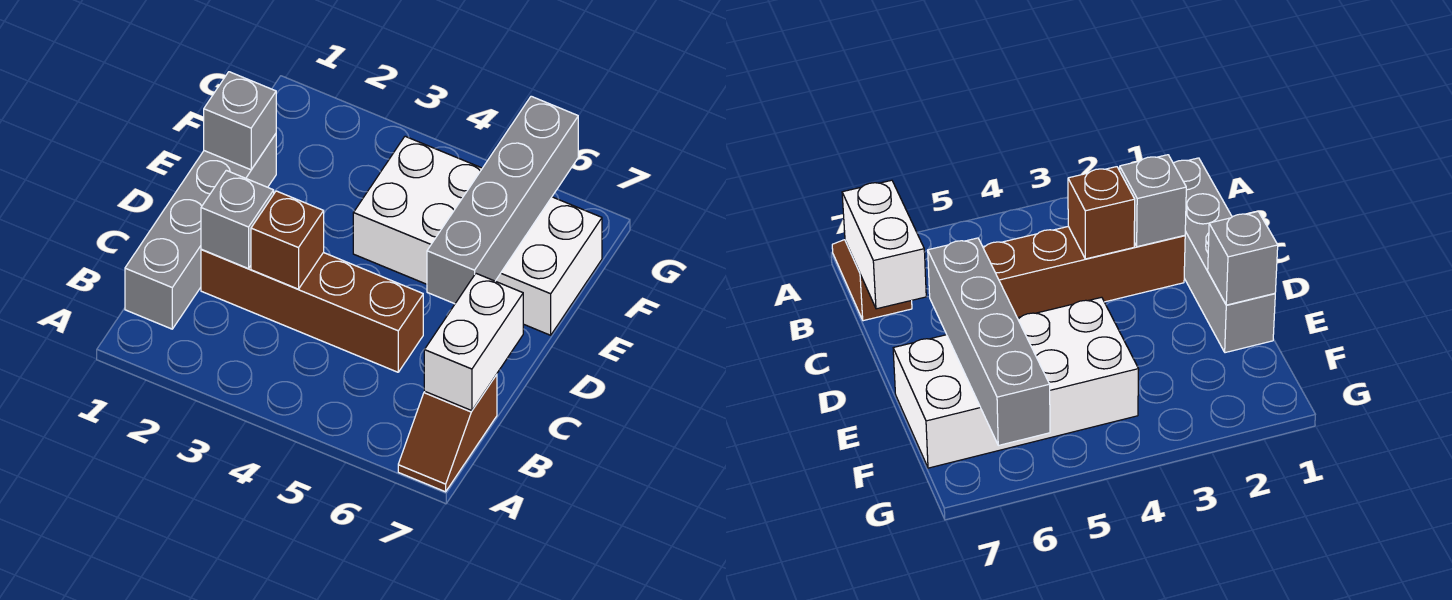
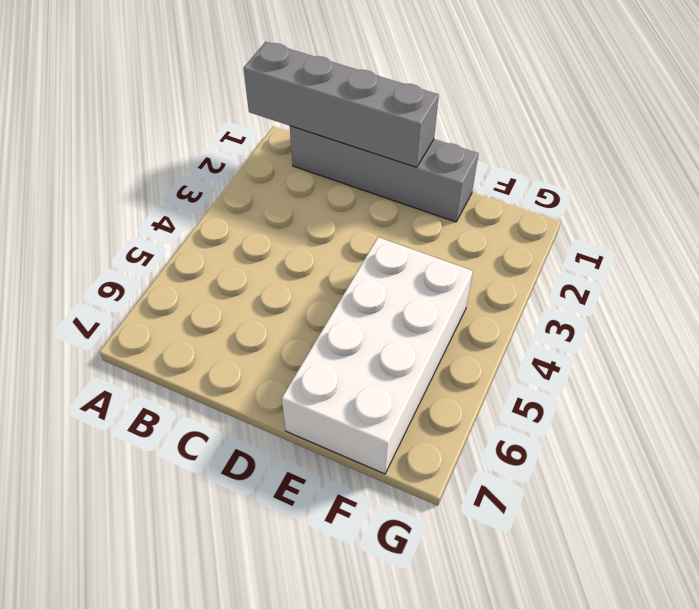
grey 1x4 brick [244,42,439,167] -> grey 1x4 brick moved to [427,96,578,304]
none -> brown 1x2 slope [398,374,497,492]
none -> brown 1x4 brick [201,249,423,372]

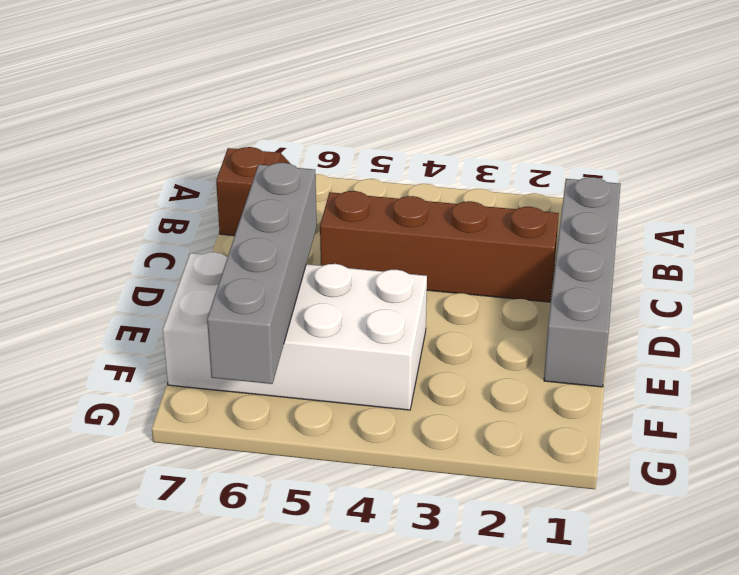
none -> white 1x2 brick [424,274,523,411]
none -> grey 1x1 brick [201,170,274,269]

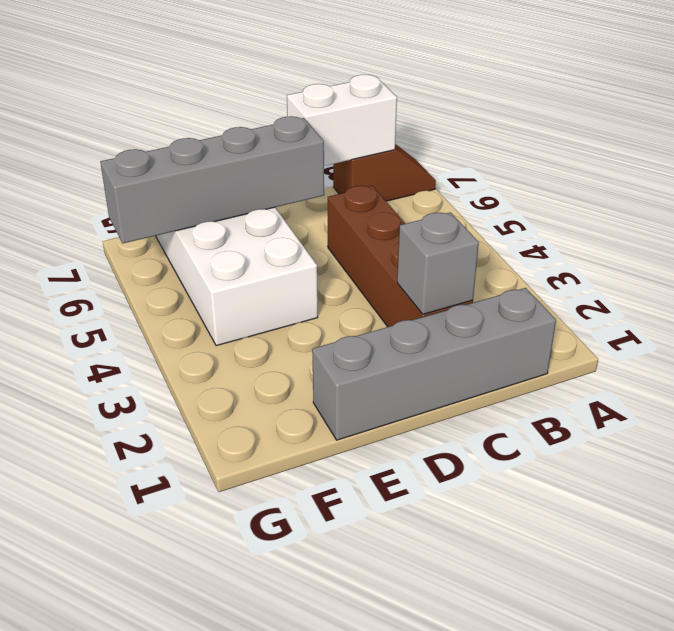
none -> brown 1x1 brick [251,191,324,289]
none -> grey 1x1 brick [204,72,276,170]

